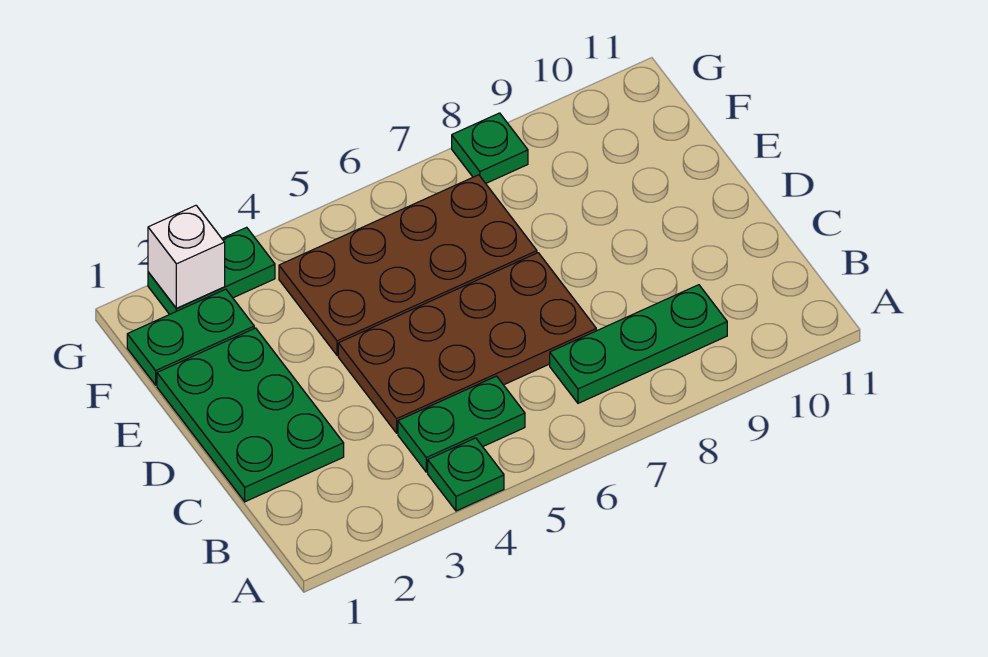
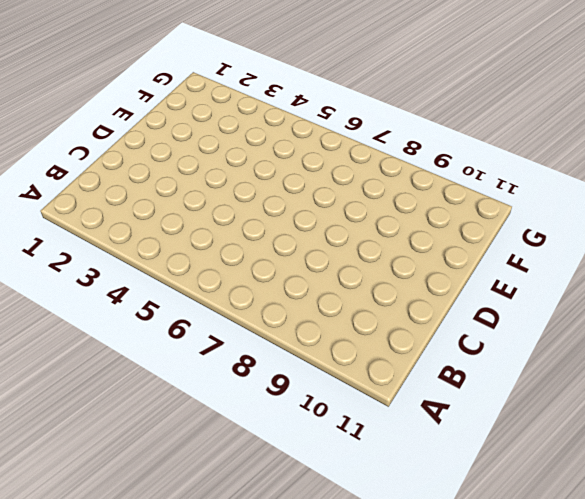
none -> green 1x1 plate [428,438,504,511]
none -> green 1x2 plate [398,376,525,472]

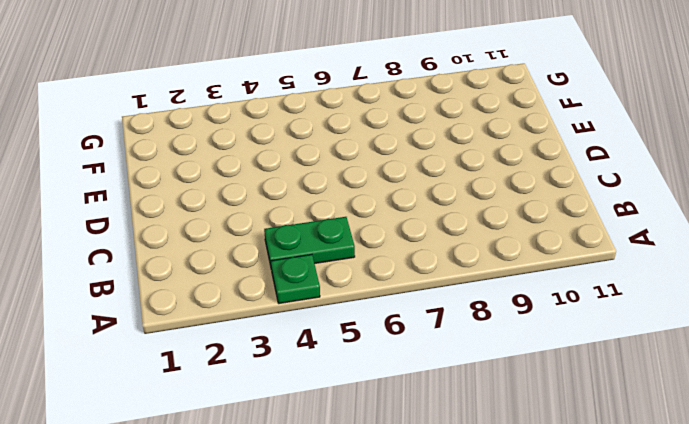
none -> green 1x3 plate [550,285,727,403]
none -> green 2x3 plate [157,328,344,502]

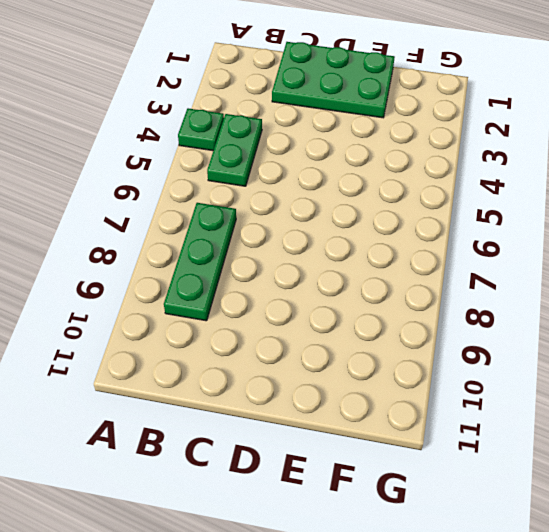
none -> brown 2x4 plate [338,253,596,433]
none -> brown 2x4 plate [279,175,537,355]

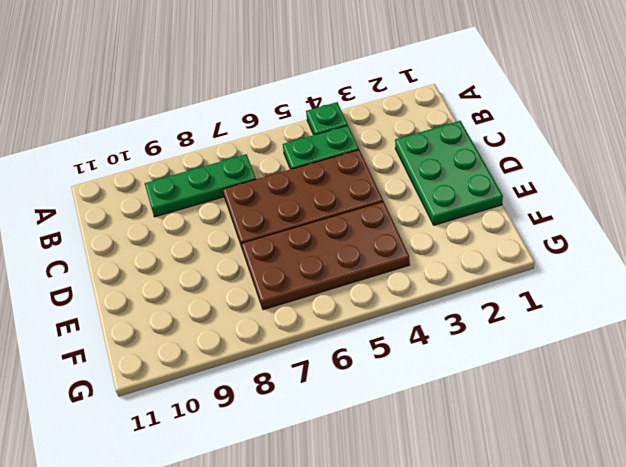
none -> green 1x2 plate [127,289,254,385]
none -> green 1x2 plate [148,227,275,314]

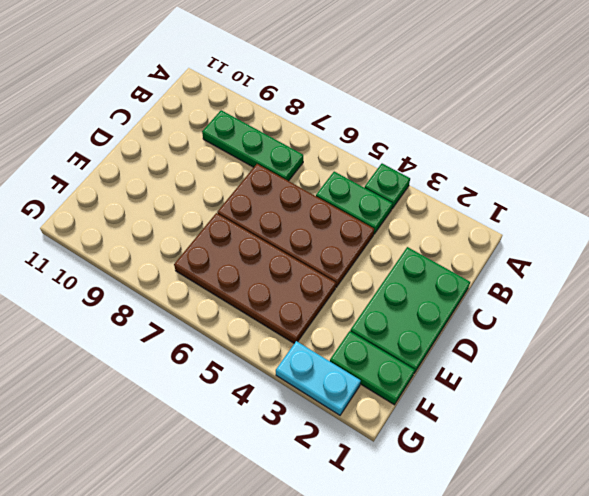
cyan 1x2 plate [276,341,361,415] -> green 1x2 plate [148,227,275,314]
none -> green 1x1 plate [452,113,528,183]
none -> white 1x1 brick [148,205,225,308]

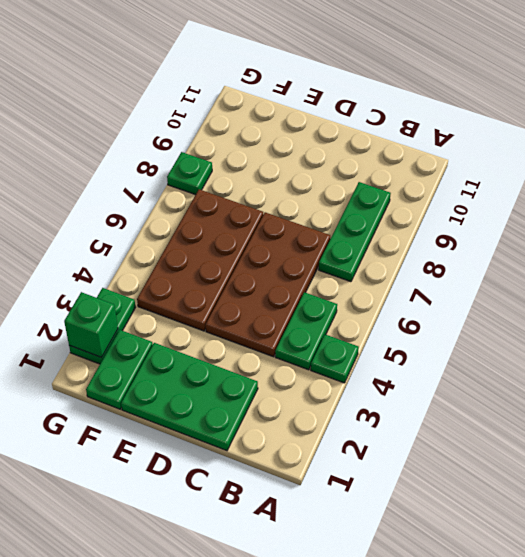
green 1x1 brick [64,292,118,357] -> white 1x1 brick [148,205,225,308]

